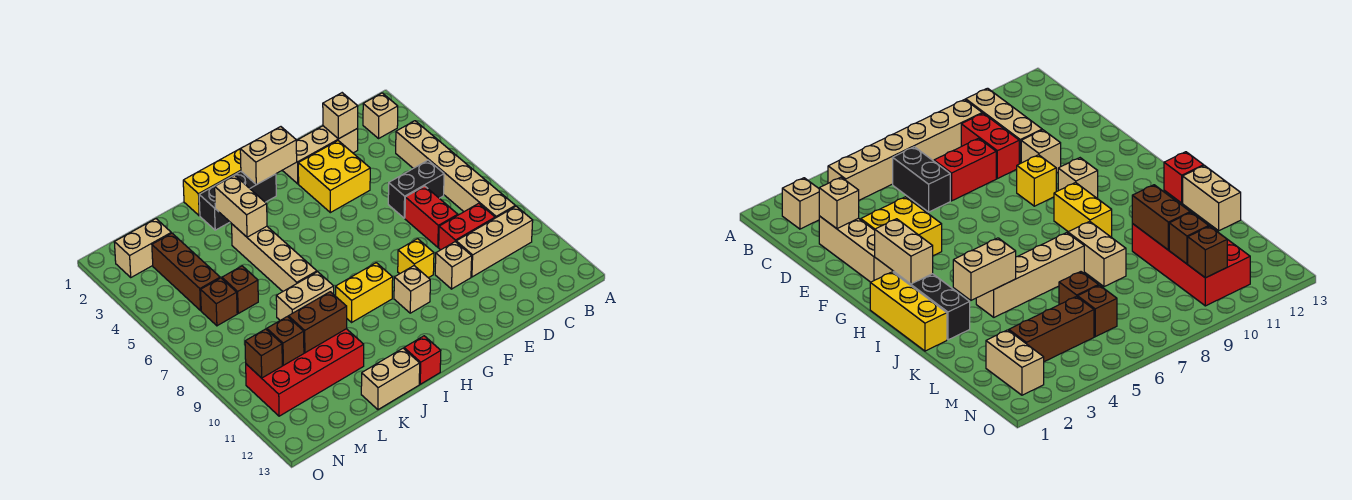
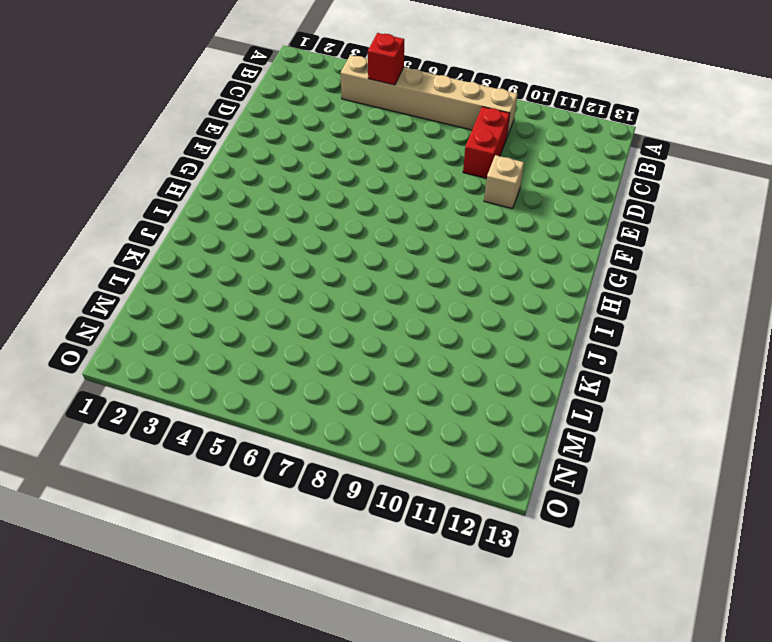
red 1x1 brick [368,33,404,85] -> red 1x1 brick moved to [404,336,441,384]
none -> tan 1x1 brick [363,93,398,138]
none -> tan 1x3 brick [456,206,533,277]
none -> black 1x2 brick [388,160,444,218]

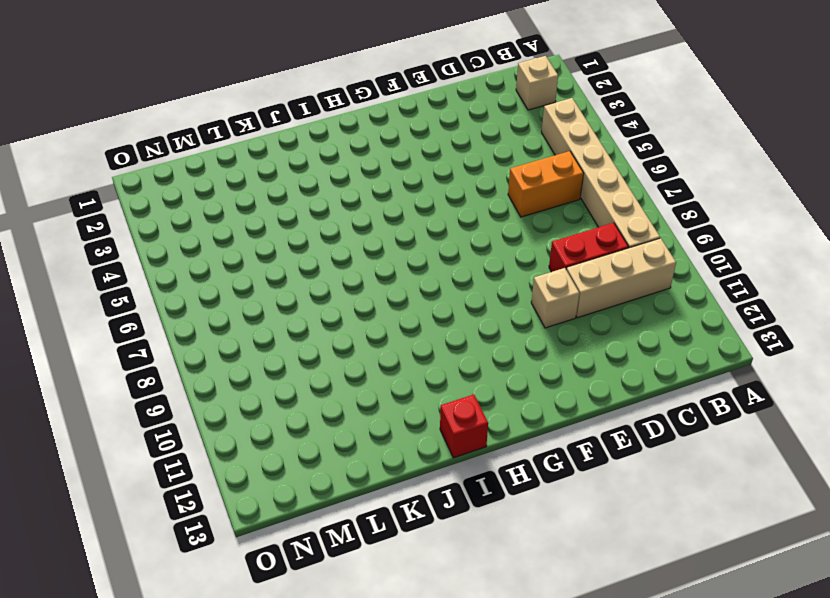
orange 1x2 brick [508,151,584,217] -> black 1x2 brick [388,160,444,218]
none -> tan 1x3 brick [282,126,358,184]
none -> red 1x2 brick [405,186,458,247]
none -> yellow 2x2 brick [298,141,370,213]

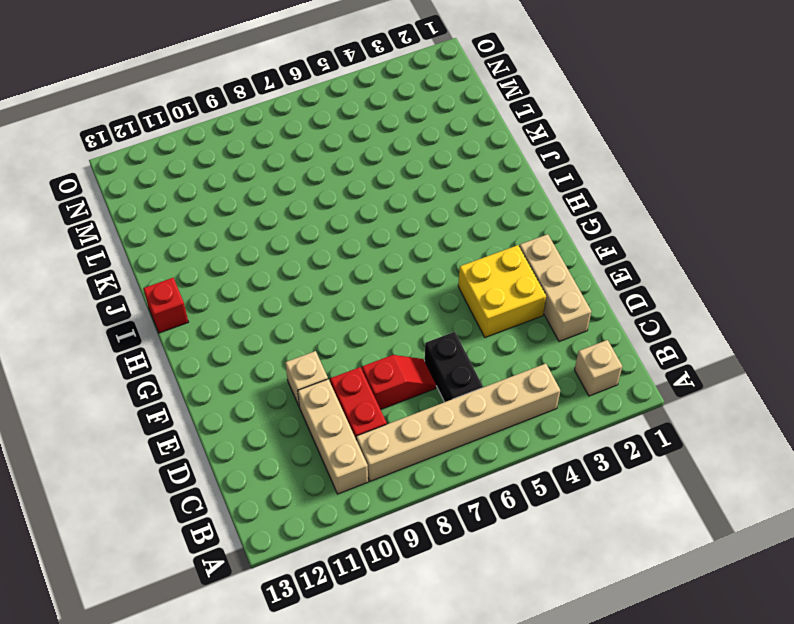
red 1x2 slope [362,355,436,410] -> red 1x2 brick [405,186,458,247]
none -> yellow 1x1 brick [398,239,434,278]
none -> tan 1x1 brick [394,266,430,313]
none -> yellow 1x3 brick [183,149,241,216]

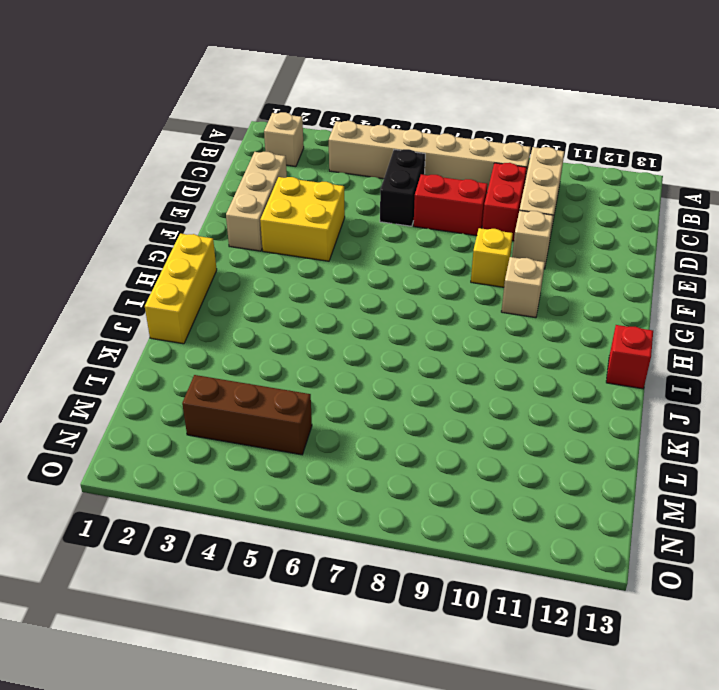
none -> black 1x3 brick [199,172,276,230]
none -> yellow 1x2 brick [336,263,393,322]
none -> tan 1x4 brick [232,224,317,291]

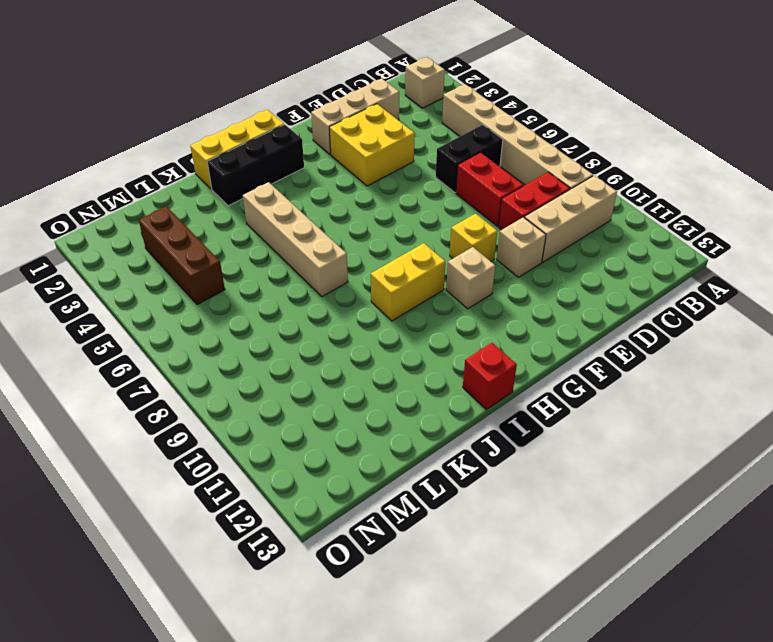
none -> tan 1x2 brick [276,272,334,320]
none -> tan 1x2 brick [361,348,420,410]
none -> red 2x4 brick [246,329,364,416]

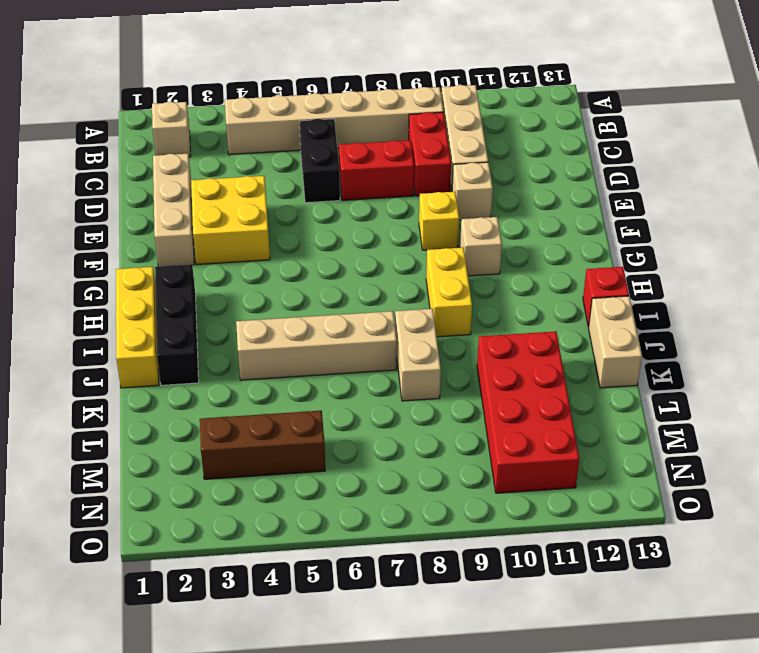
none -> brown 1x1 brick [222,266,258,313]
none -> tan 1x2 brick [114,219,171,277]
none -> brown 1x1 brick [201,278,237,326]

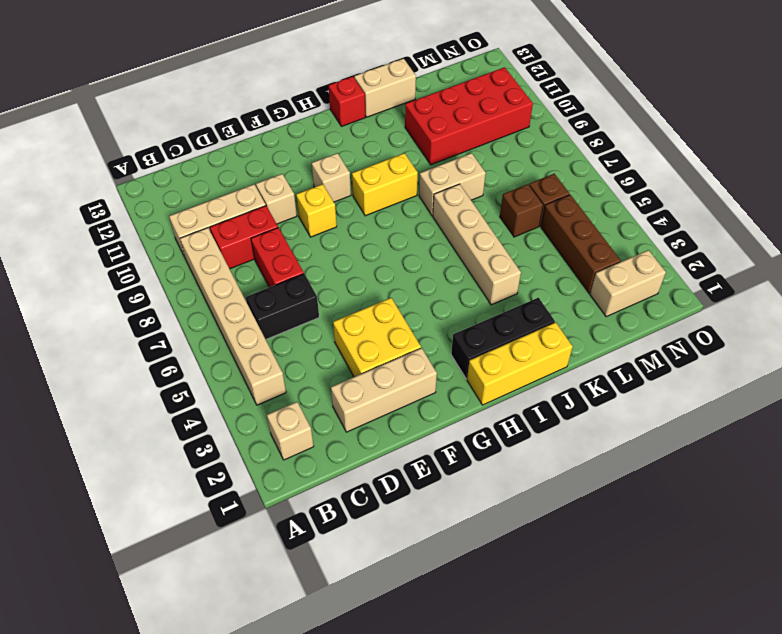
none -> tan 1x1 brick [323,93,358,139]
none -> tan 1x2 brick [240,127,297,185]
none -> tan 1x2 brick [215,175,267,237]

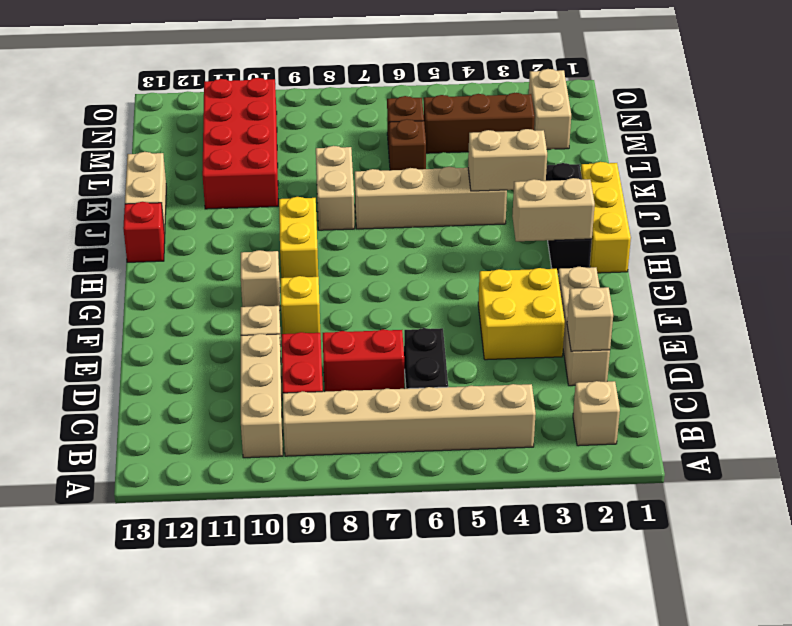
tan 1x2 brick [512,178,595,241] -> tan 1x2 brick turned to [240,127,297,185]
none -> brown 1x2 brick [288,292,347,353]
none -> brown 1x1 brick [267,317,304,365]
none -> brown 1x1 brick [245,329,282,378]

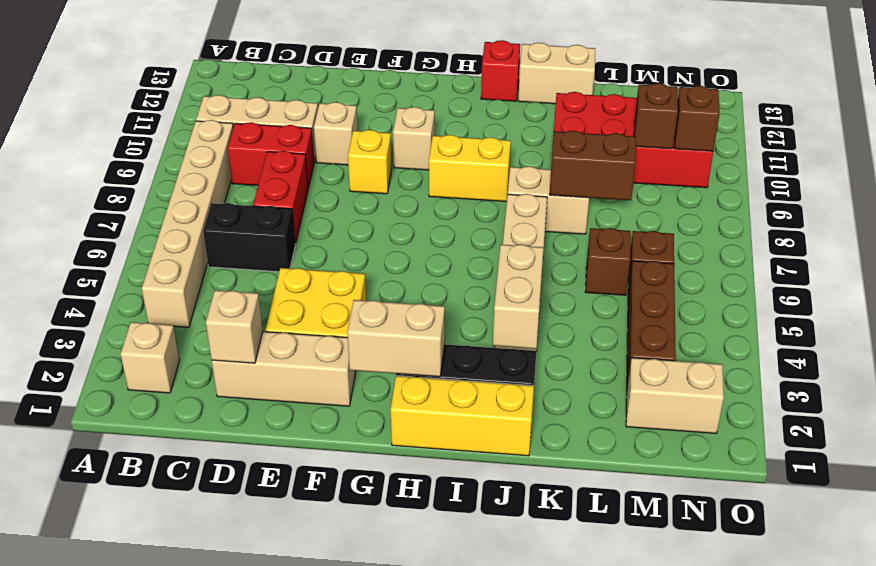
brown 1x2 brick [549,131,636,200] -> brown 1x2 brick moved to [288,292,347,353]

